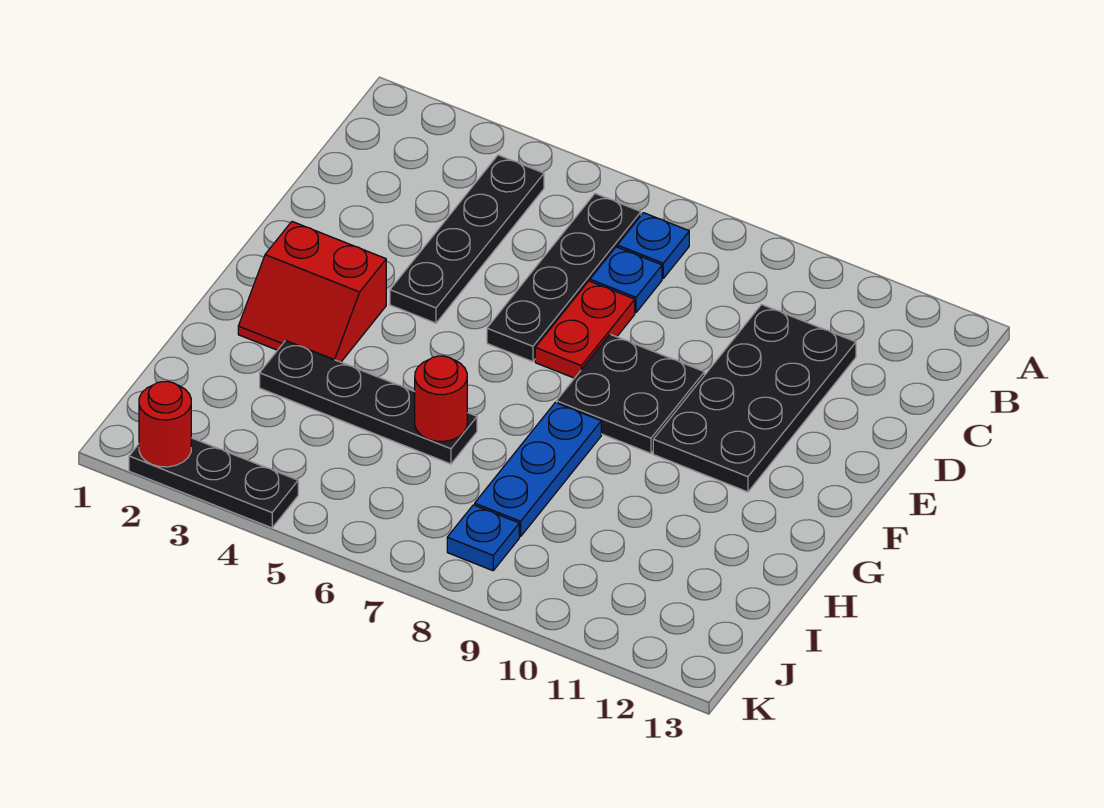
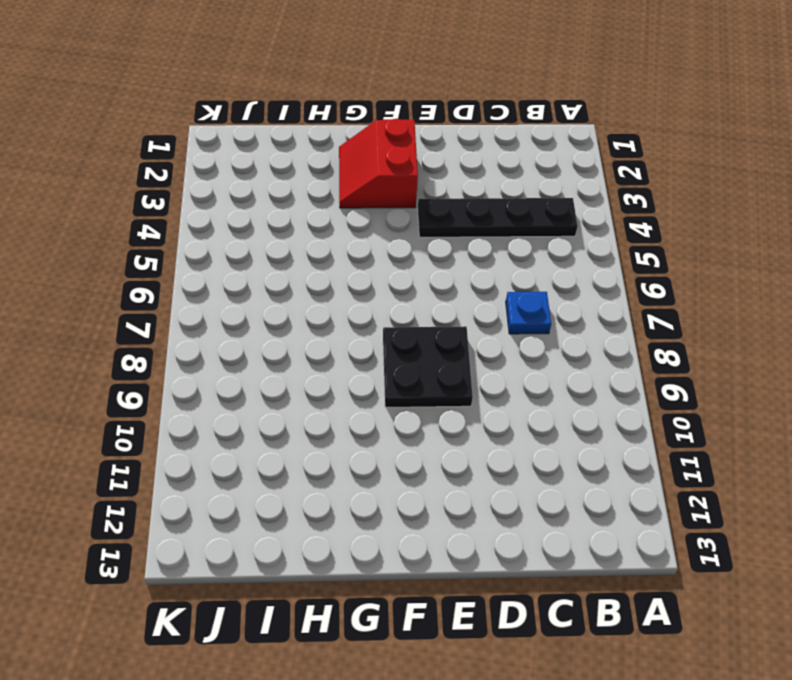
none -> black 1x4 plate [487,194,641,362]
none -> blue 1x1 plate [617,213,689,278]
none -> black 2x4 plate [653,305,856,492]

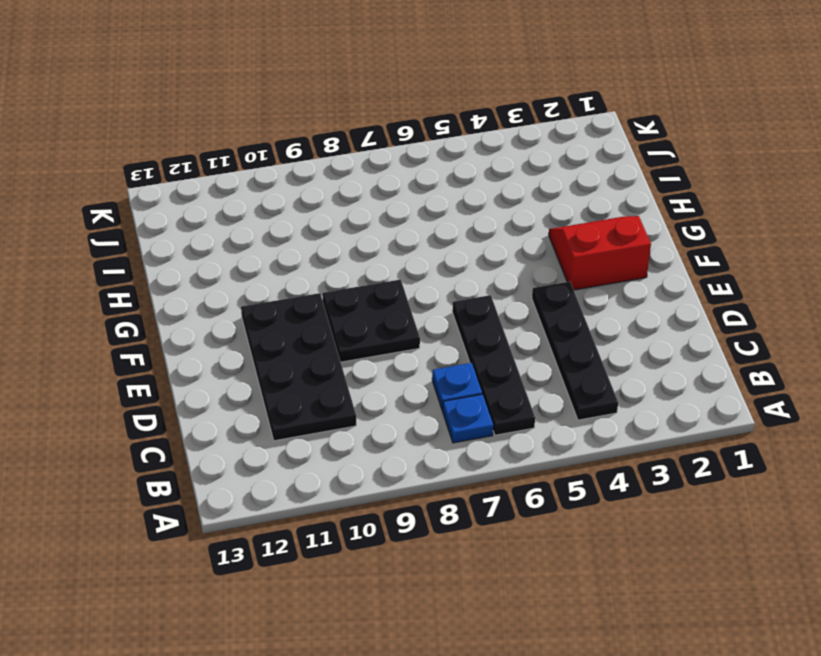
none -> red 1x2 plate [535,281,635,378]
none -> blue 1x3 plate [475,403,601,537]
none -> black 1x4 plate [260,340,477,464]

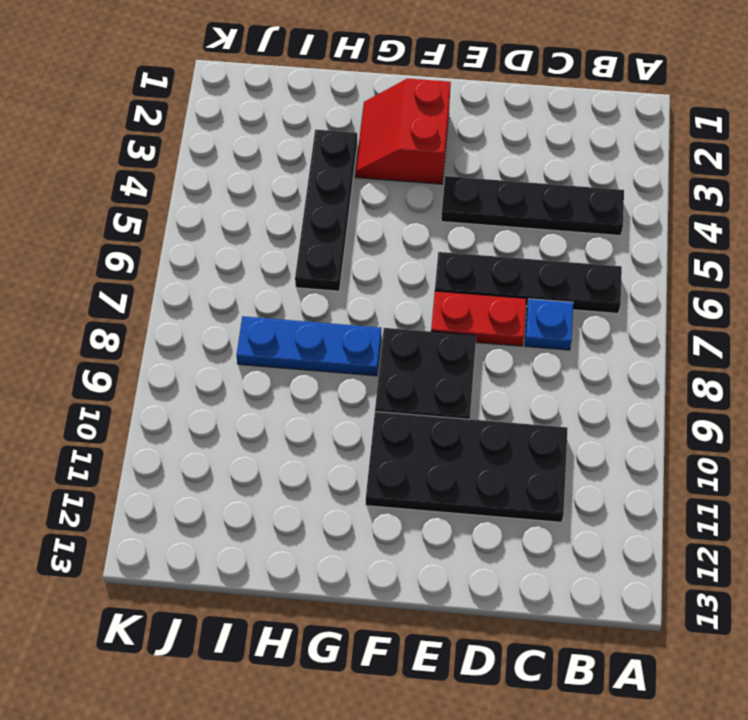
none -> blue 1x1 plate [617,213,689,278]
none -> blue 1x1 plate [447,505,519,571]
none -> black 1x3 plate [129,438,298,528]

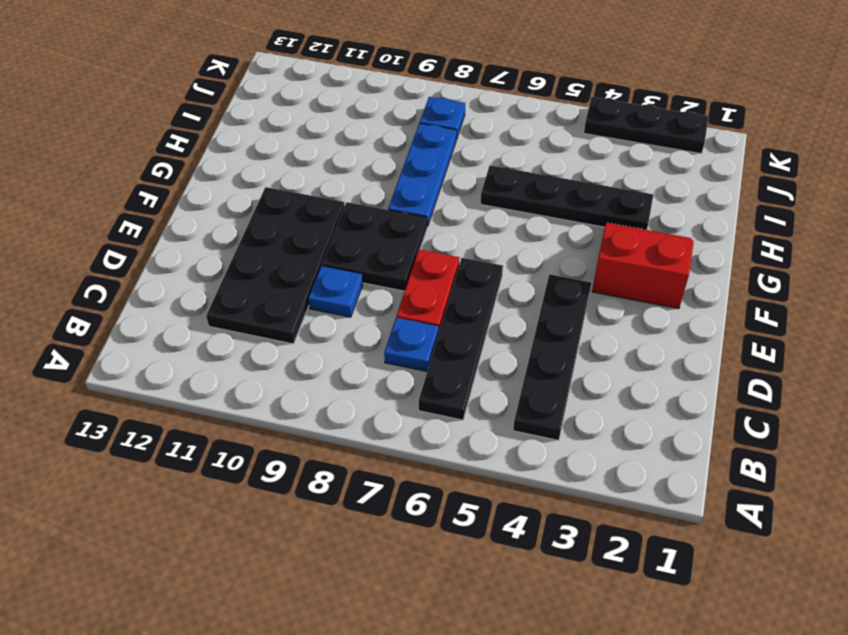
blue 1x1 plate [308,266,363,317] -> blue 1x1 plate moved to [617,213,689,278]
none -> red 1x1 round brick [415,356,467,441]
none -> red 1x1 round brick [139,381,191,467]

